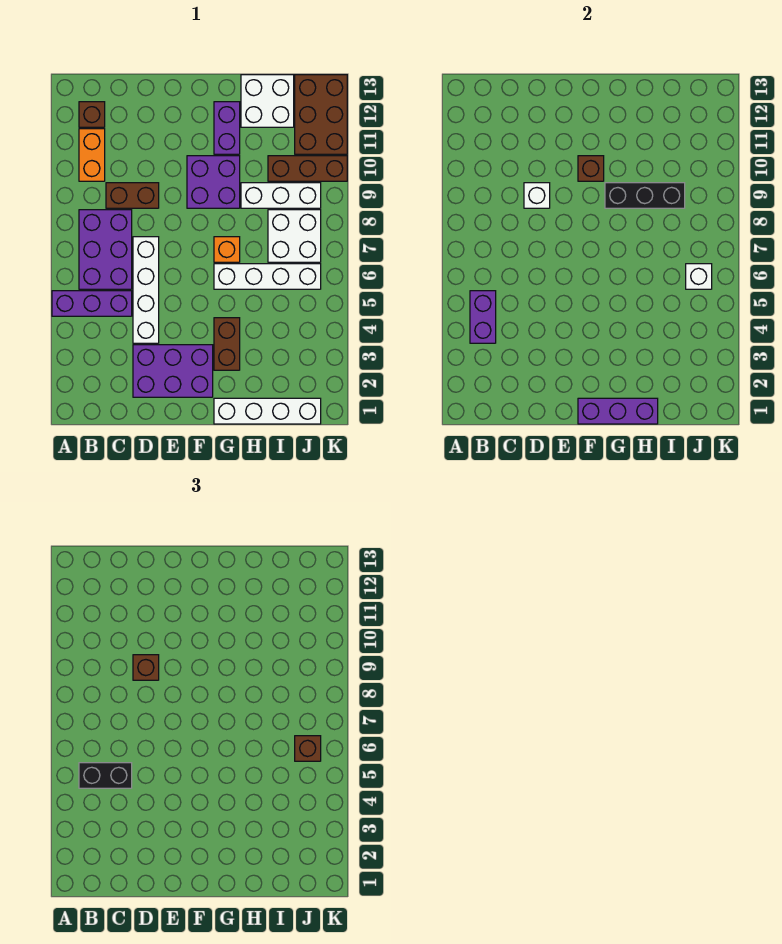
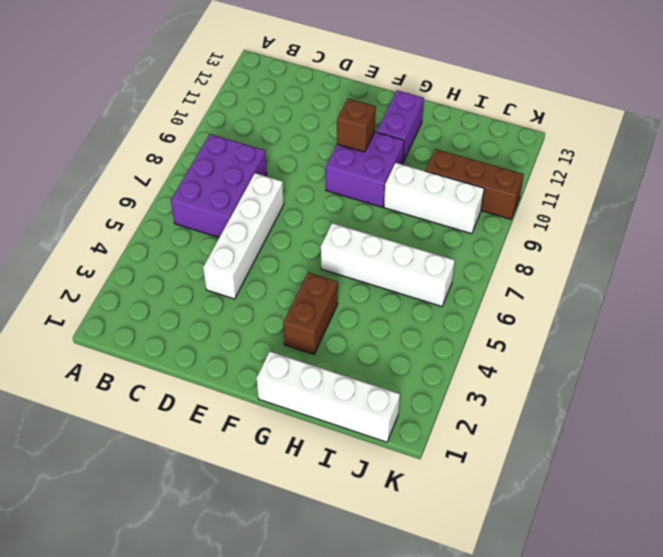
none -> purple 1x3 brick [52,291,132,316]
none -> orange 1x2 brick [79,129,105,181]
none -> brown 1x1 brick [79,102,105,127]

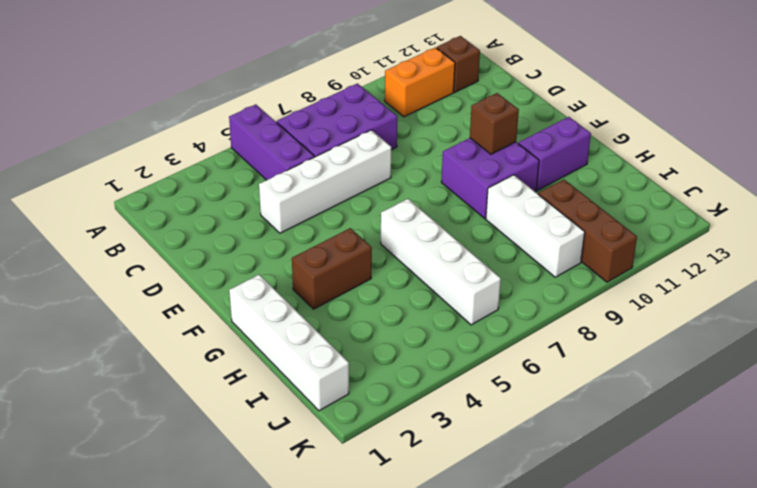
none -> brown 1x2 brick [106,183,159,208]
none -> purple 2x3 brick [133,345,213,397]
none -> orange 1x1 brick [214,237,240,262]

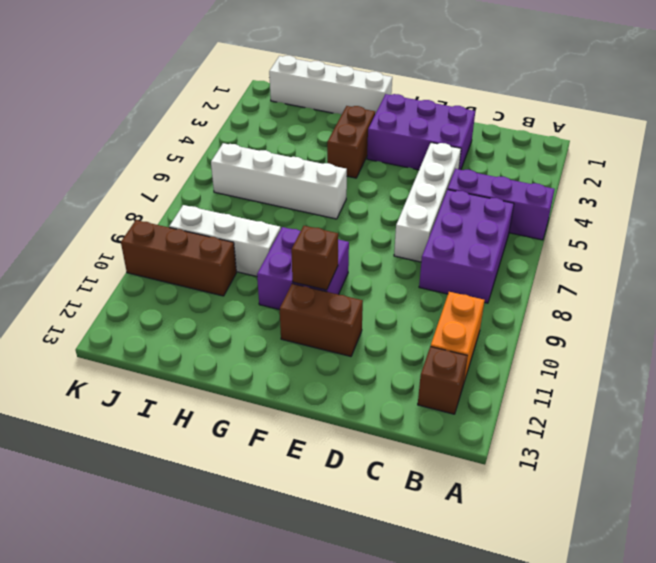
brown 1x2 brick [280,284,363,356] -> brown 1x2 brick moved to [106,183,159,208]
none -> orange 1x1 brick [214,237,240,262]
none -> purple 1x2 brick [214,102,240,154]
none -> white 2x2 brick [241,75,294,127]

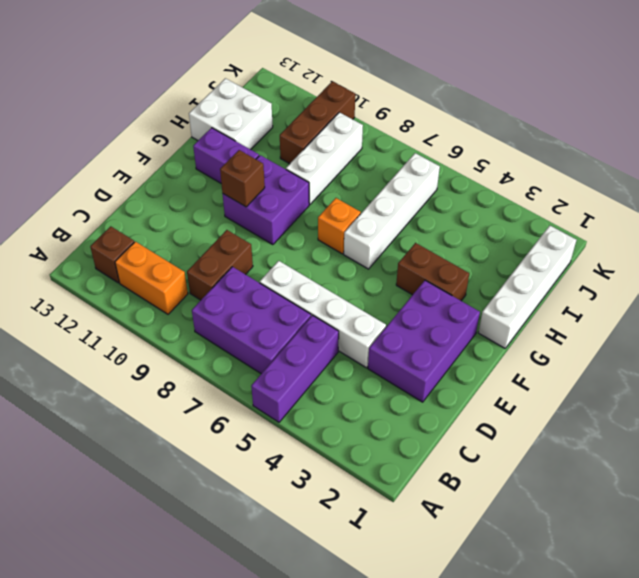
none -> white 2x2 brick [268,210,321,262]
none -> brown 2x3 brick [295,75,347,154]
none -> purple 1x2 brick [470,291,496,343]

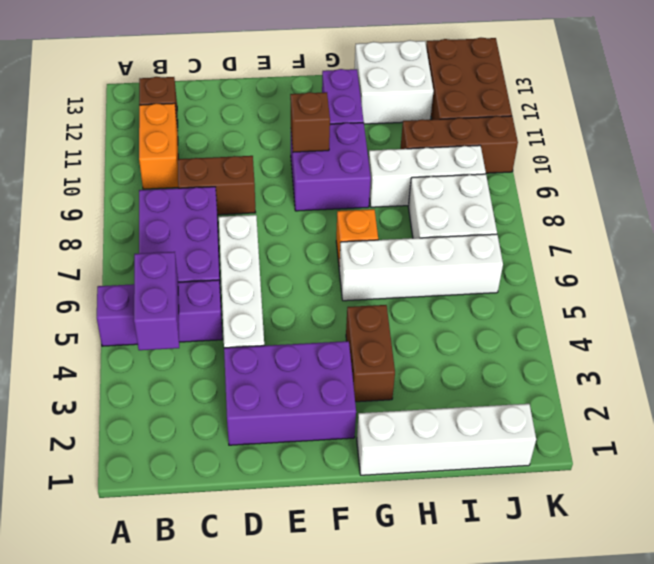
none -> white 1x1 brick [524,183,550,208]
none -> purple 1x3 brick [578,398,658,424]
none -> black 1x3 brick [605,183,685,208]

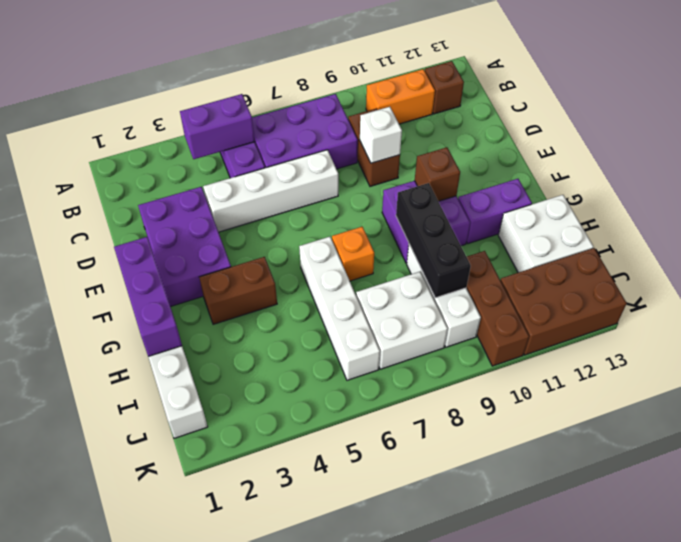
none -> white 1x1 brick [686,264,712,289]
none -> black 1x2 brick [79,763,132,788]
none -> brown 1x1 brick [133,655,159,680]

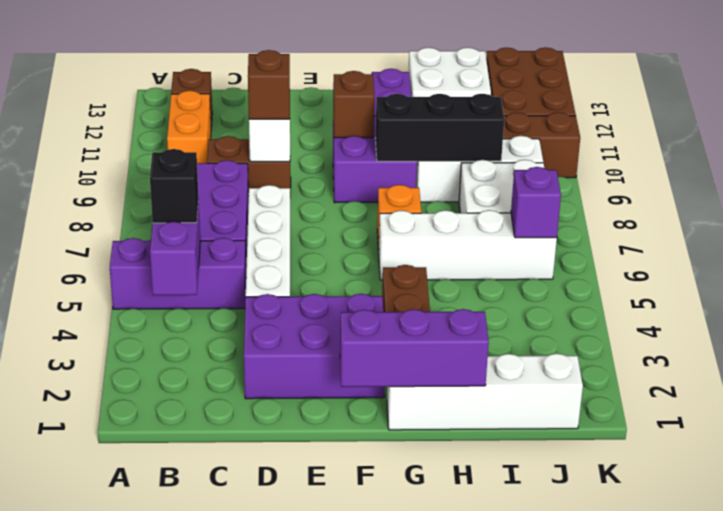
black 1x1 brick [150,149,198,223] -> black 1x2 brick [79,763,132,788]
purple 1x1 brick [511,167,561,238] -> white 1x1 brick [686,264,712,289]
none -> brown 1x1 brick [295,736,321,761]

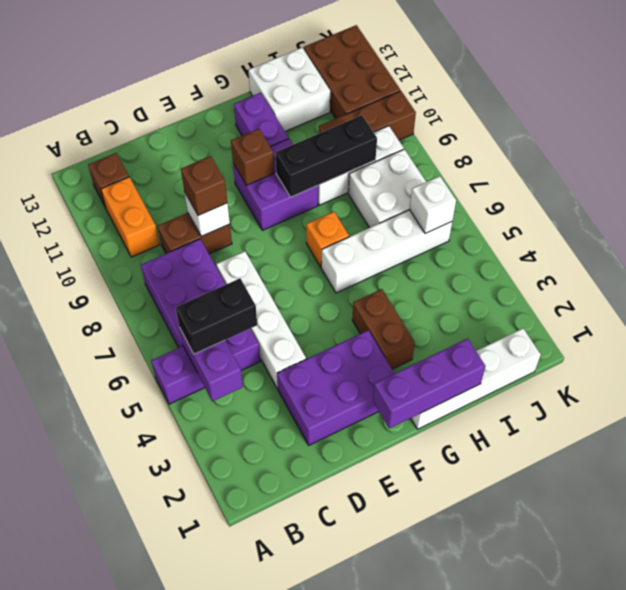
none -> brown 1x1 brick [295,736,321,761]

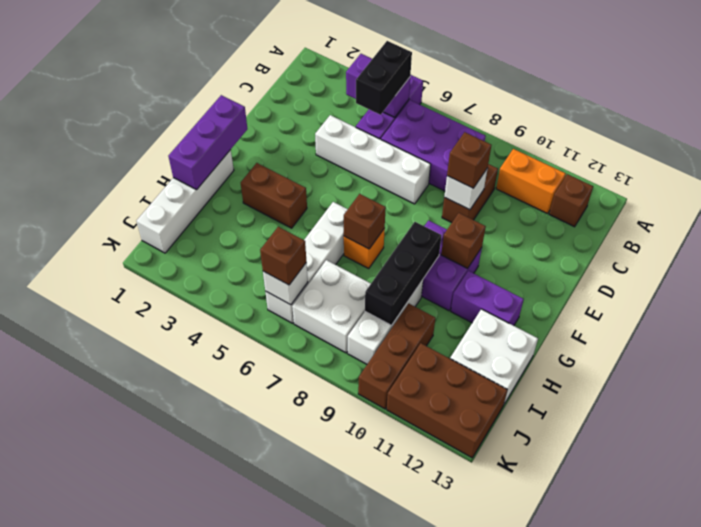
brown 1x1 brick [344,194,386,249] -> none
none -> purple 2x3 brick [133,345,213,397]

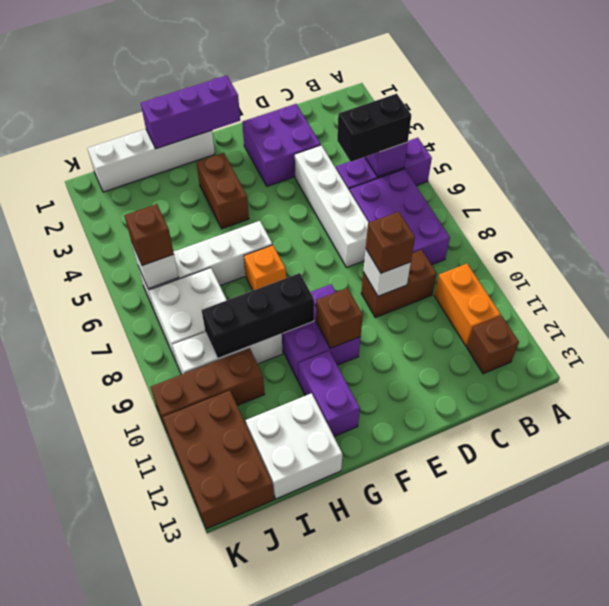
purple 2x2 brick [242,104,321,186] -> purple 2x3 brick [133,345,213,397]

